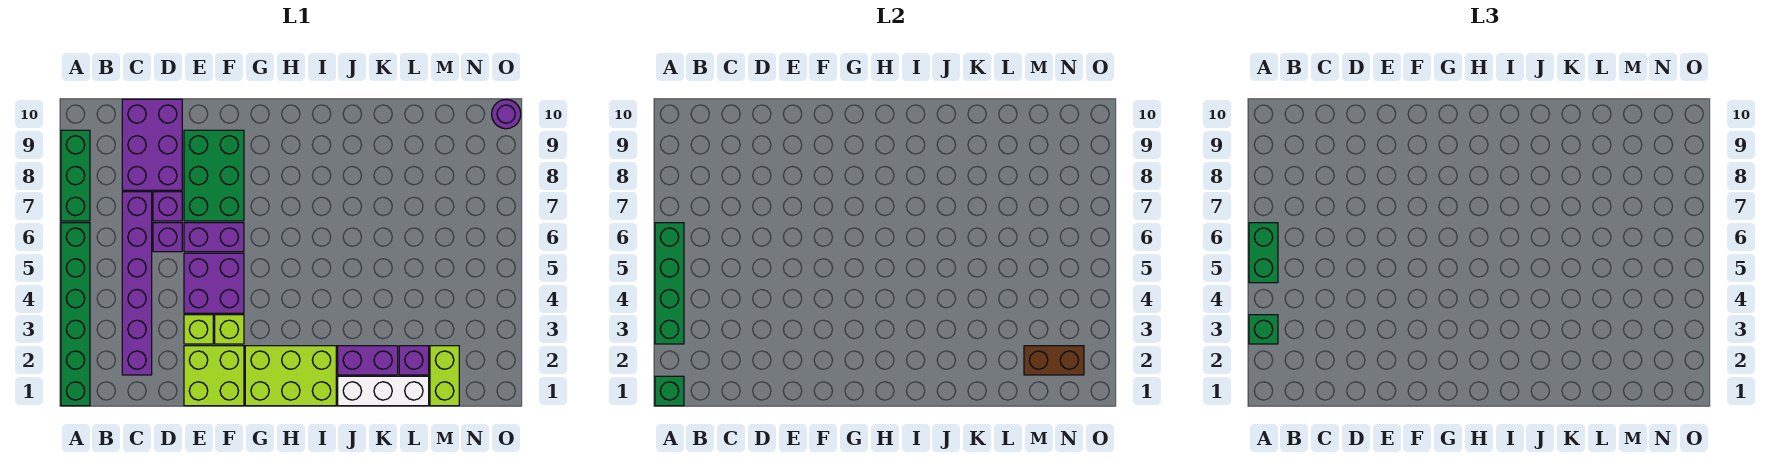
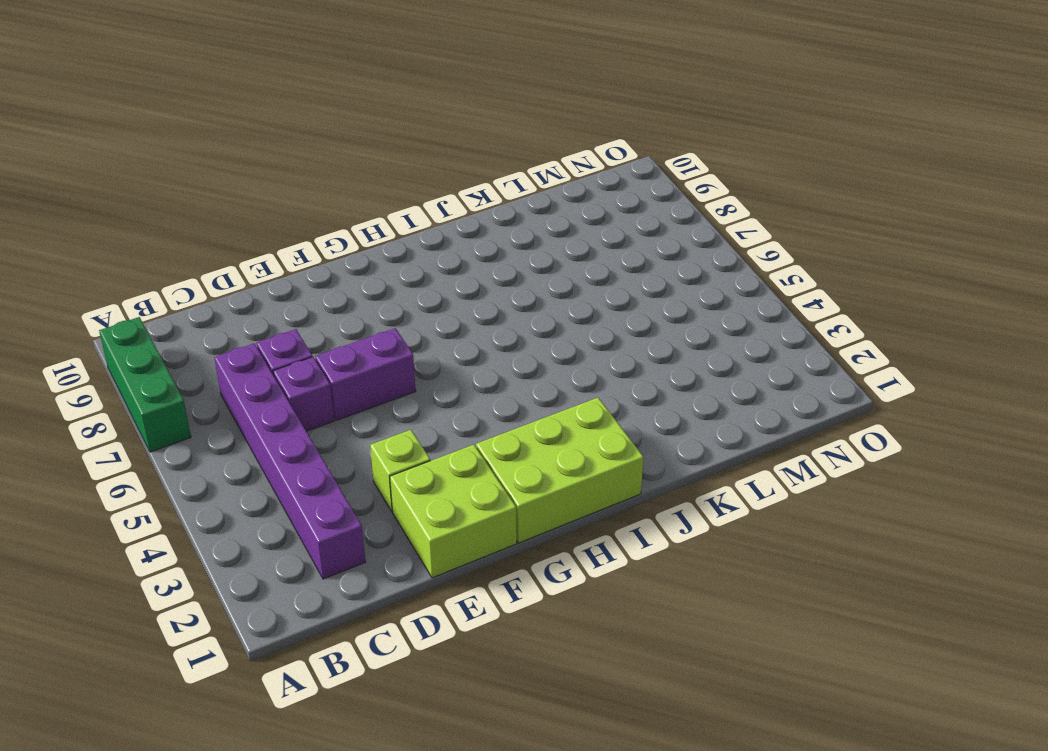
none -> green 1x6 brick [61,223,90,406]
none -> purple 2x3 brick [122,99,182,190]
none -> purple 2x2 brick [184,253,244,313]

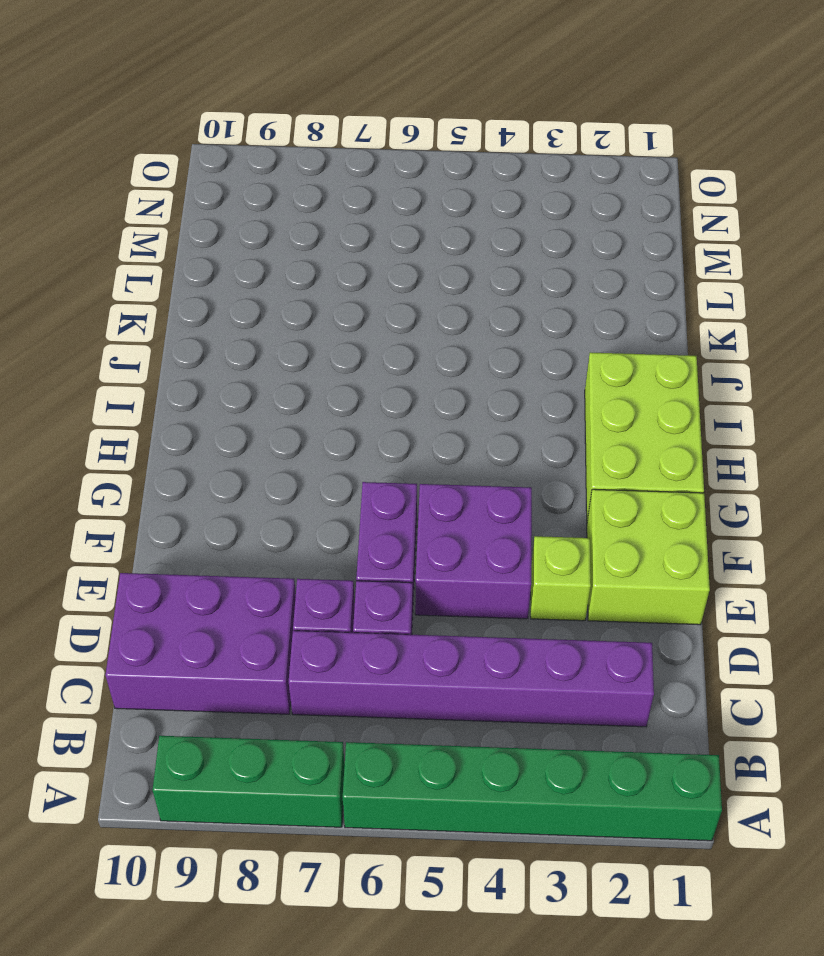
none -> green 2x3 brick [184,130,244,221]
none -> lime 1x1 brick [215,315,244,344]
none -> white 1x3 brick [338,376,429,406]

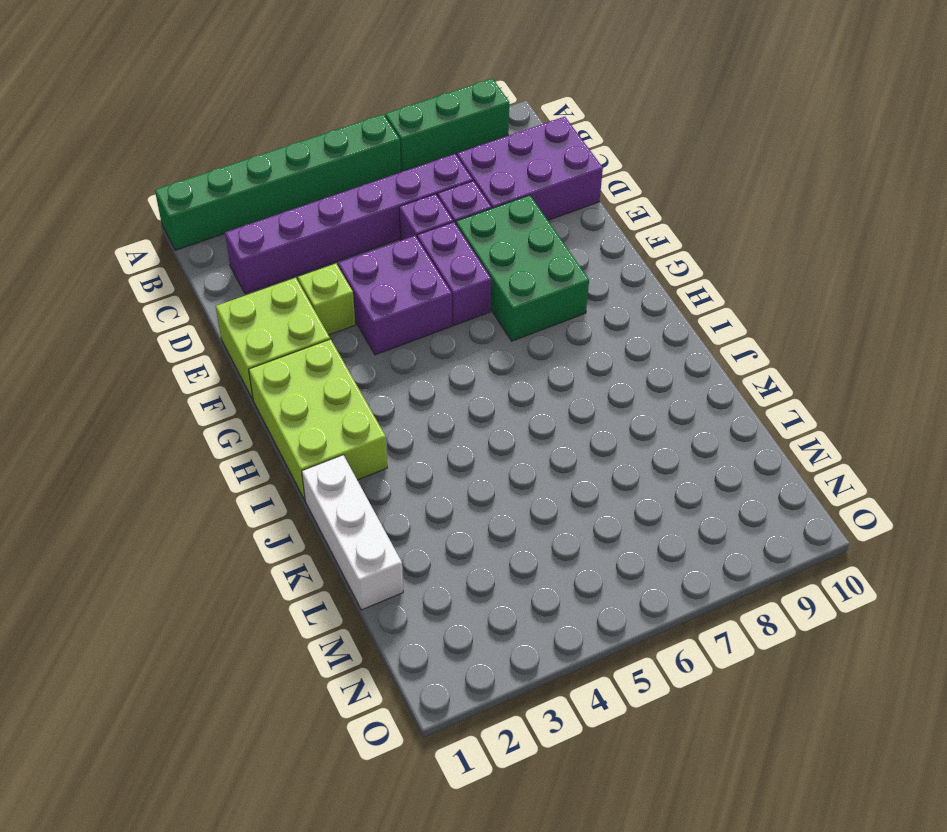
green 2x3 brick [456,195,589,341] -> green 2x3 brick turned to [184,130,244,221]
none -> lime 1x1 brick [215,315,244,344]
none -> purple 1x2 brick [338,346,398,375]
none -> purple 1x1 brick [399,346,429,375]

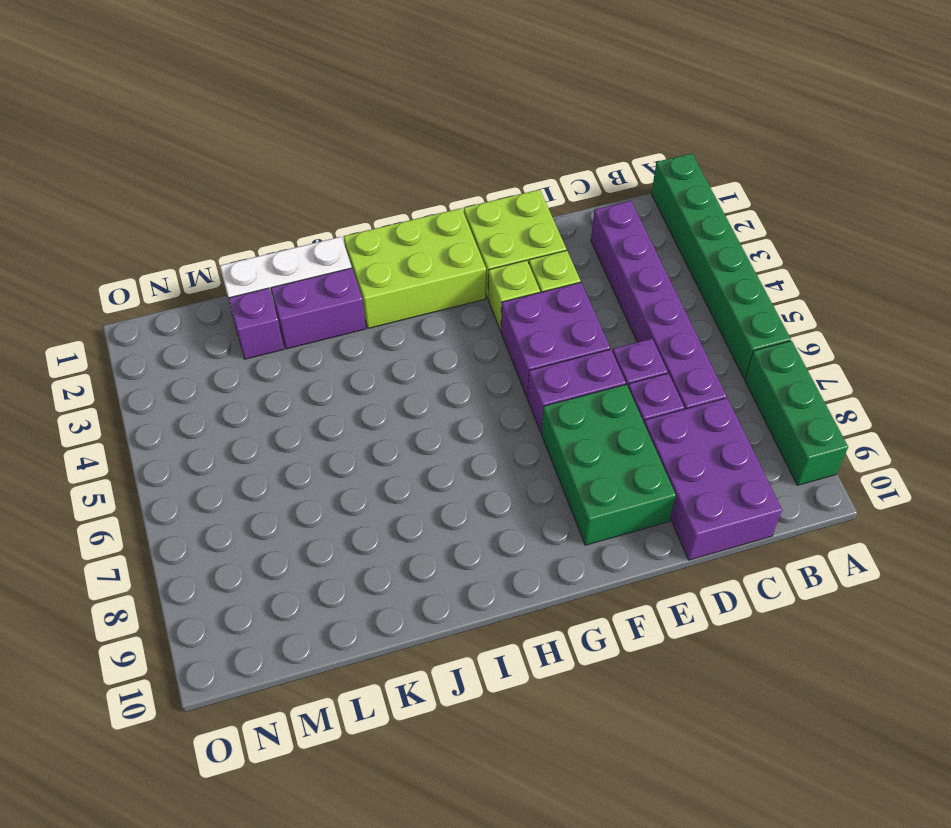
none -> lime 1x2 brick [430,346,459,406]
none -> purple 1x1 round brick [492,100,521,129]
none -> green 1x1 brick [655,376,684,406]

